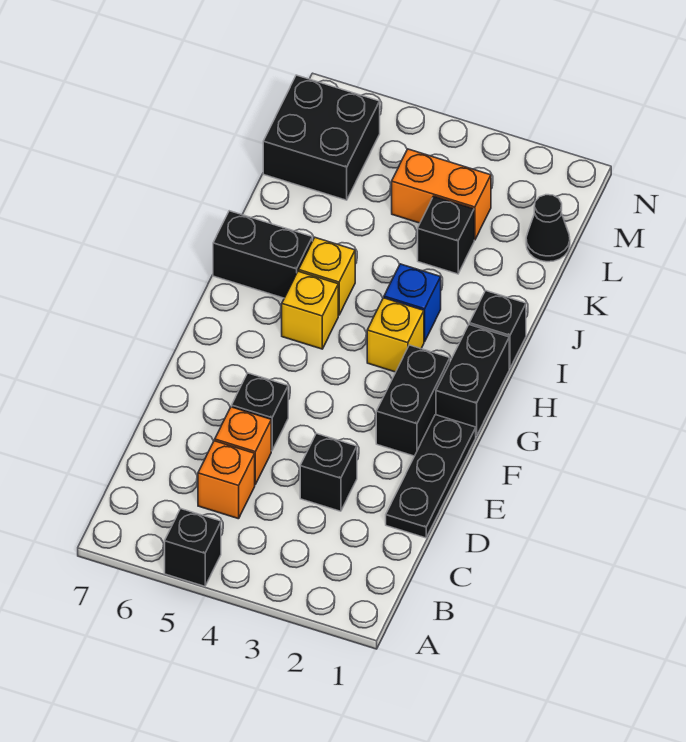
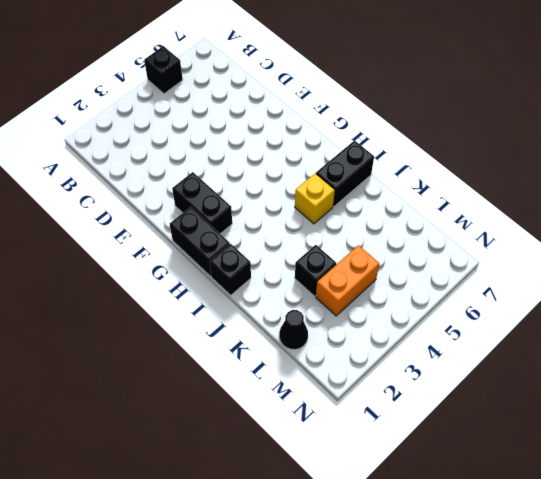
none -> orange 1x1 brick [198,441,255,519]
none -> black 1x3 plate [386,415,476,538]
none -> black 1x1 brick [300,433,357,511]

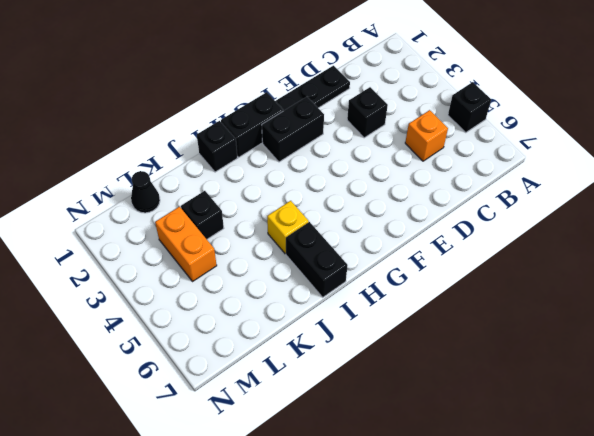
none -> orange 1x1 brick [215,407,271,484]
none -> black 1x1 brick [232,373,288,451]
none -> yellow 1x1 brick [367,298,424,372]

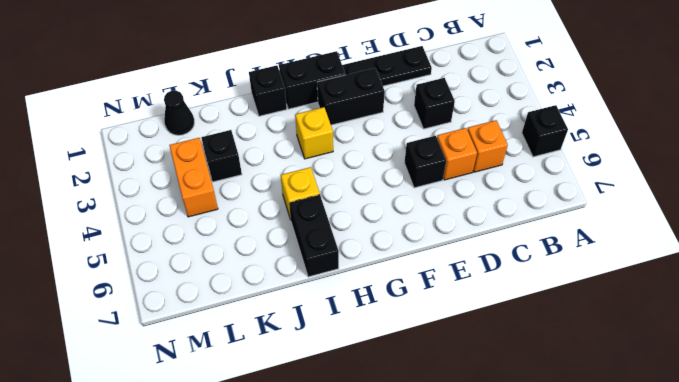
none -> yellow 1x1 brick [282,271,338,349]
none -> blue 1x1 brick [384,264,441,342]
none -> black 2x2 brick [263,75,380,200]

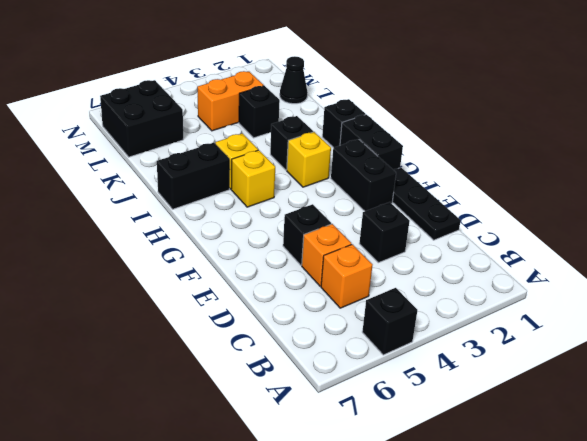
black 1x1 brick [270,116,313,170] -> blue 1x1 brick [384,264,441,342]

